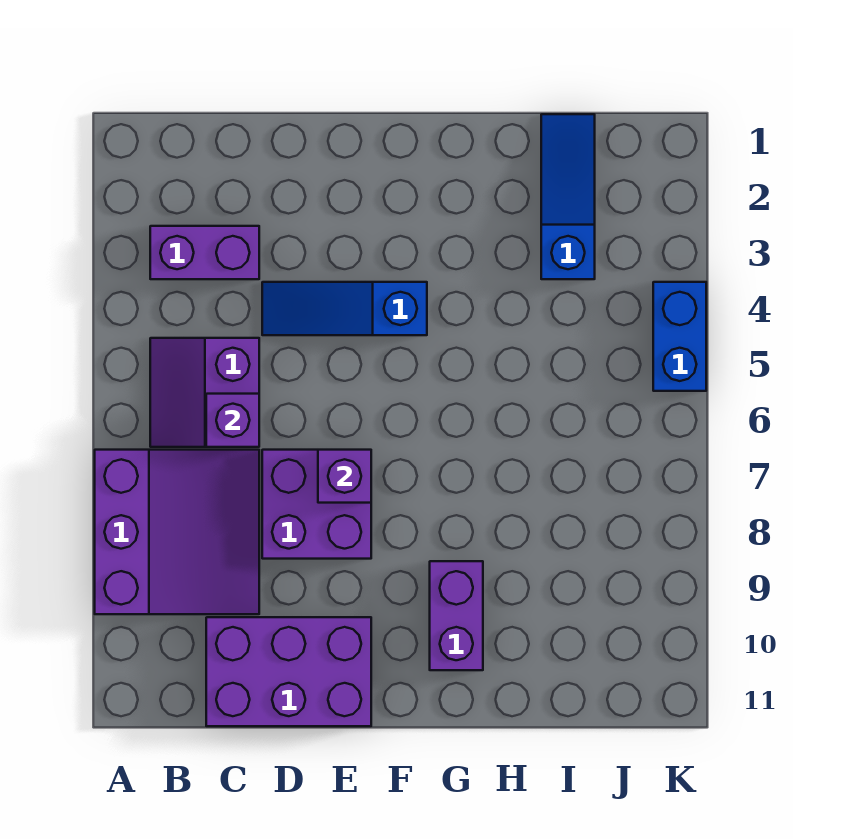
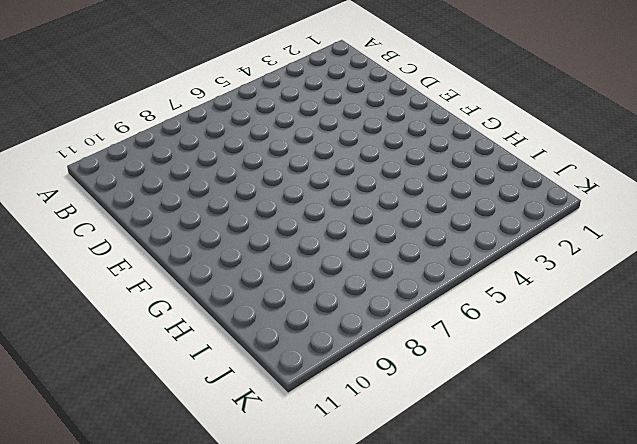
none -> purple 3x3 slope [95,450,259,614]
none -> purple 1x2 brick [150,226,259,279]

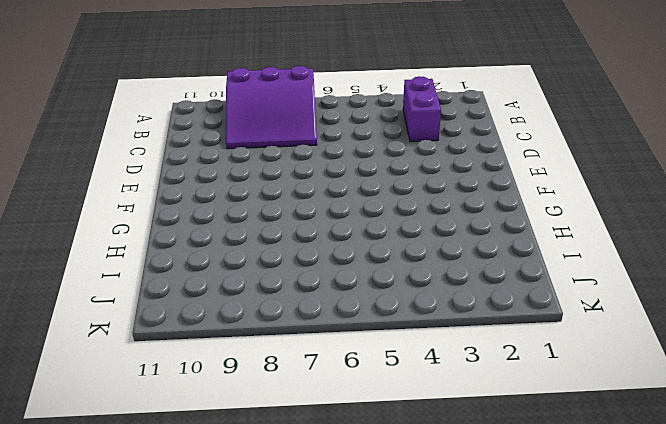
none -> purple 2x2 slope [150,338,259,447]
none -> purple 2x3 brick [206,617,371,726]

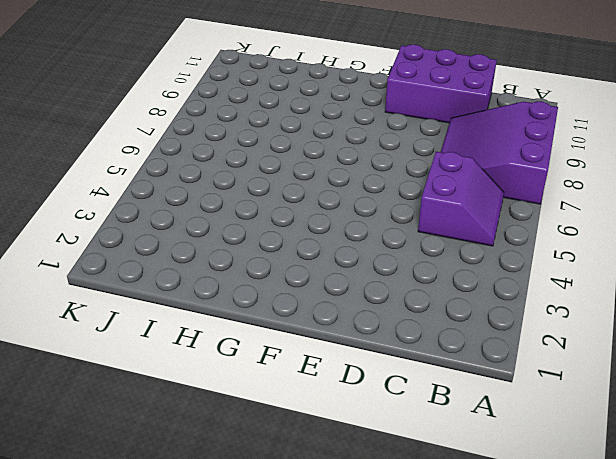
none -> purple 1x2 brick [150,226,259,279]
none -> blue 1x3 slope [262,282,427,335]

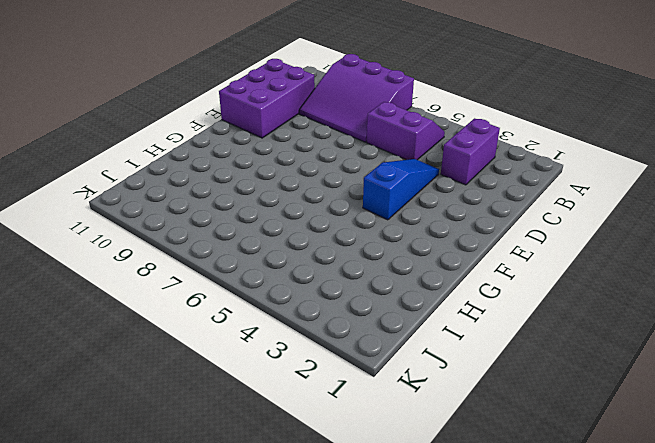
none -> purple 2x2 brick [262,450,371,559]
none -> purple 1x2 brick [430,561,483,670]

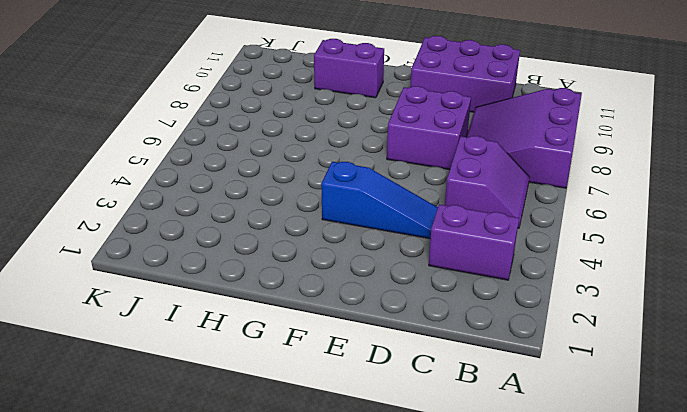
purple 1x2 brick [314,39,384,98] -> purple 1x2 brick turned to [430,561,483,670]
none -> blue 1x3 slope [541,114,595,279]
none -> blue 1x2 brick [653,282,706,391]

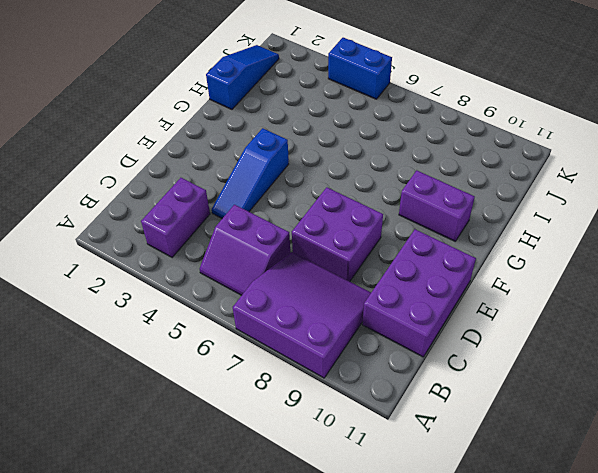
blue 1x3 slope [206,45,279,109] -> blue 1x3 slope turned to [541,114,595,279]
none -> purple 1x1 brick [206,394,259,447]
none -> purple 1x1 brick [318,450,371,503]

